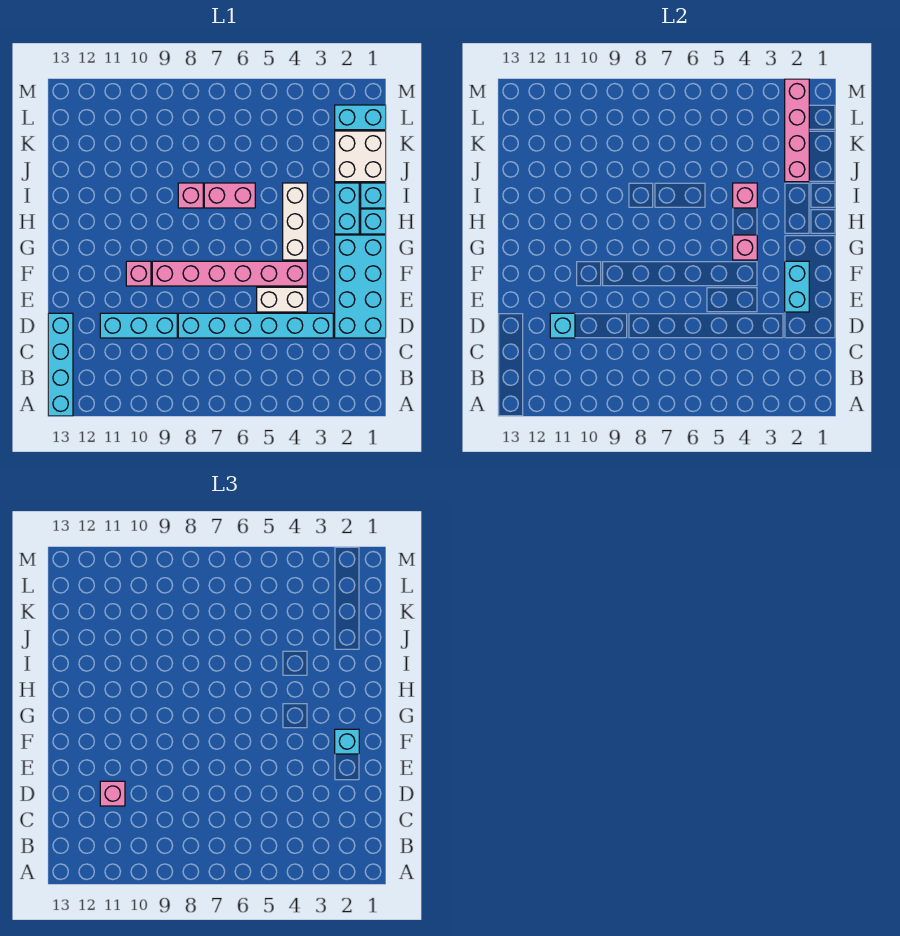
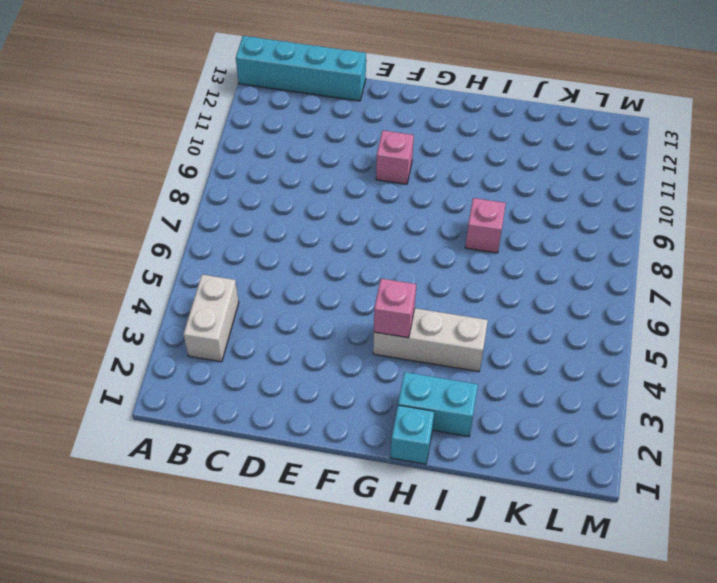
white 1x2 brick [183,274,239,362] -> white 1x2 brick moved to [257,287,307,312]
none -> cyan 2x4 brick [335,235,386,338]
none -> cyan 1x6 brick [178,313,333,338]
none -> cyan 1x3 brick [100,313,177,338]

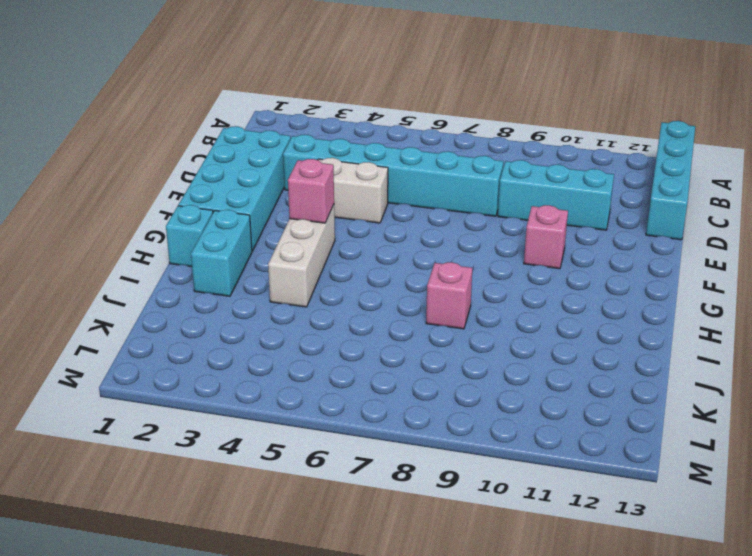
none -> pink 1x6 brick [152,261,307,286]
none -> cyan 1x1 brick [361,183,386,208]
none -> pink 1x2 brick [204,183,255,208]

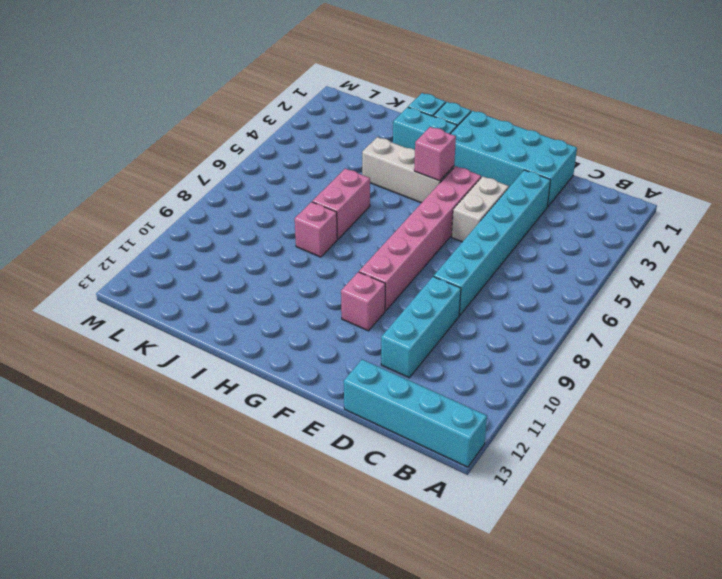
none -> white 2x2 brick [335,131,386,182]
none -> cyan 1x2 brick [335,105,386,130]
none -> cyan 1x1 brick [550,313,575,338]

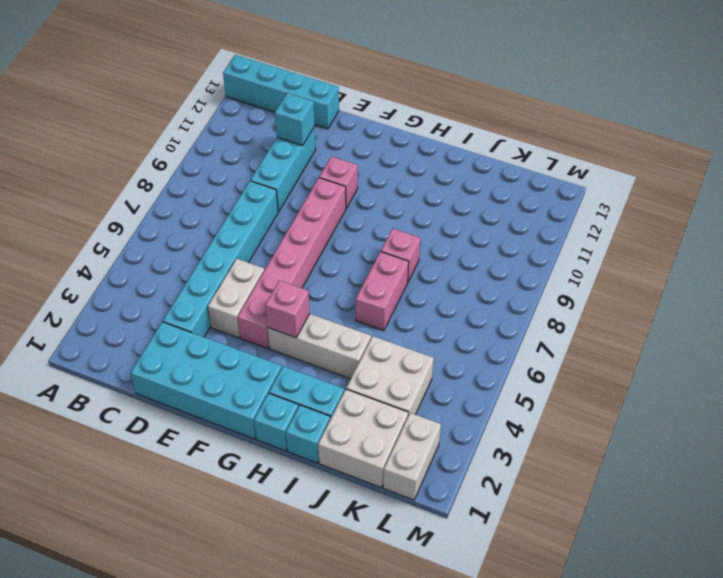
white 2x2 brick [346,336,434,415] -> none
white 1x2 brick [383,413,441,500] -> cyan 1x2 brick [335,105,386,130]
none -> cyan 1x2 brick [785,261,809,312]
none -> pink 1x1 brick [733,183,757,208]
none -> pink 1x4 brick [785,79,809,182]

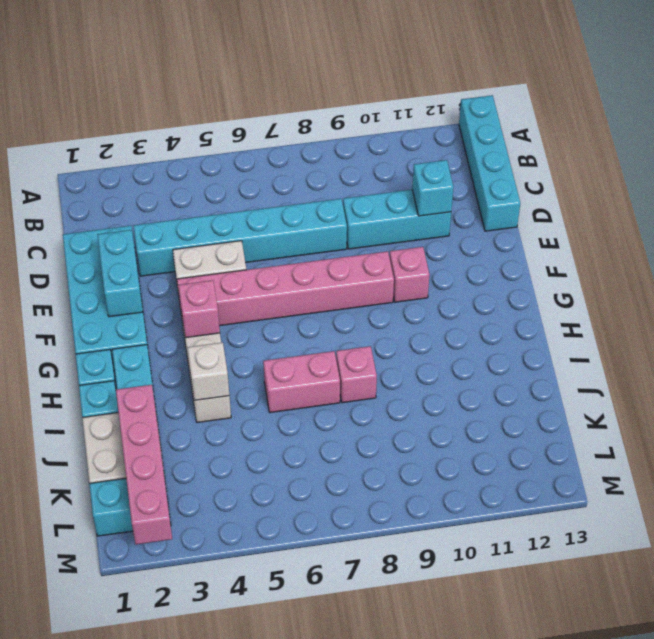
white 1x1 brick [187,342,229,400] -> pink 1x1 brick [733,183,757,208]
none -> pink 1x1 brick [100,781,125,806]
none -> cyan 1x1 brick [335,729,359,754]

